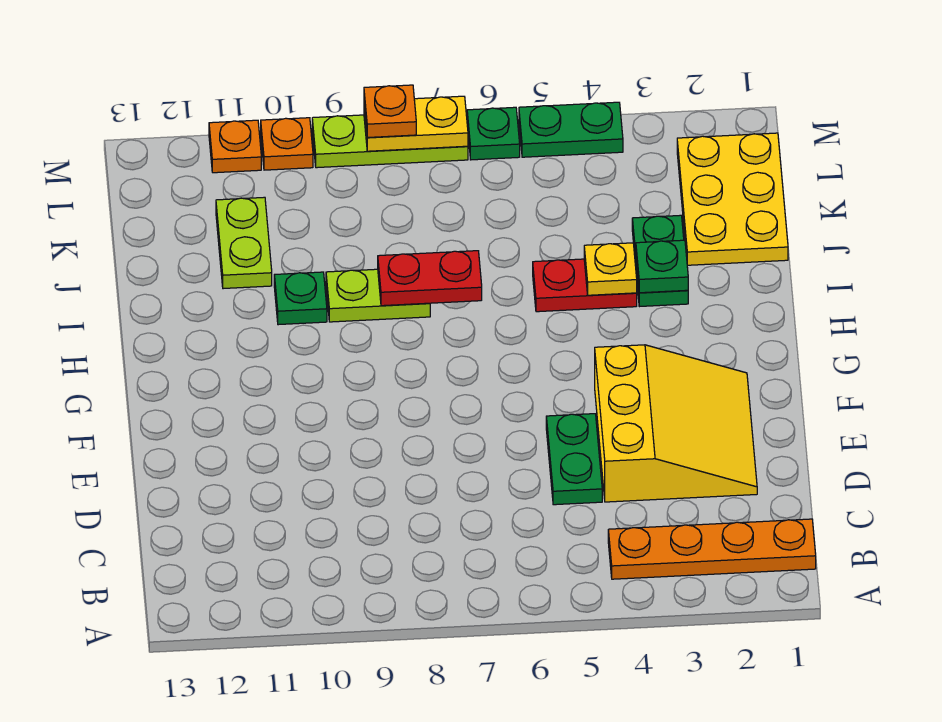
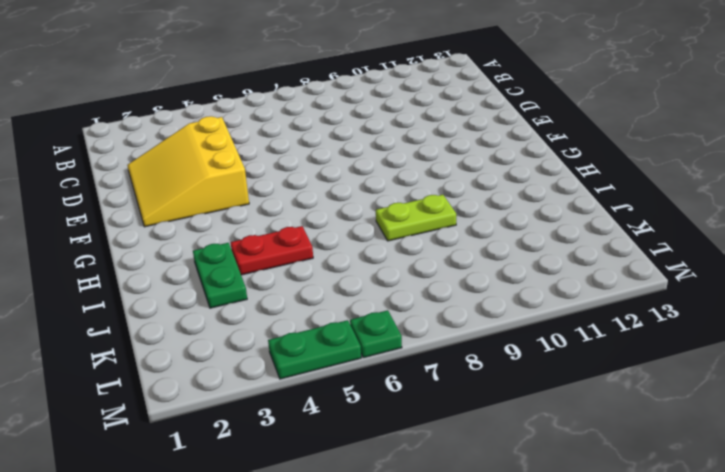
none -> orange 1x4 plate [608,519,816,579]
none -> green 1x2 plate [546,414,602,505]
none -> green 1x1 plate [274,272,327,325]

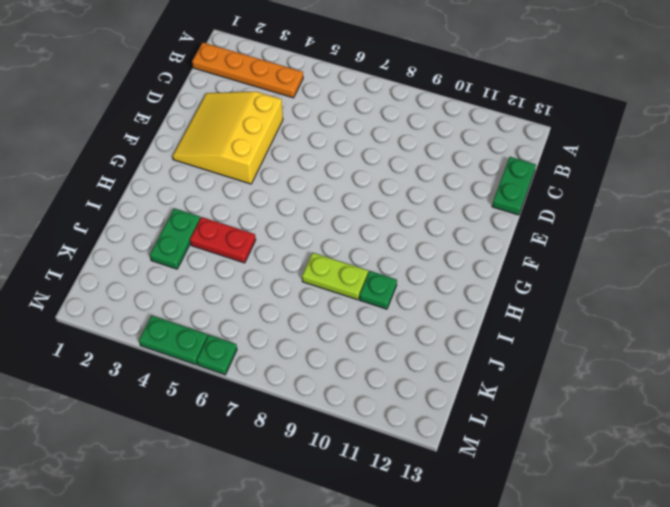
green 1x2 plate [492,157,536,215] -> green 1x2 plate moved to [546,414,602,505]
none -> yellow 2x3 plate [677,133,788,265]
none -> lime 1x2 plate [216,197,272,289]
none -> lime 1x3 plate [312,115,468,168]

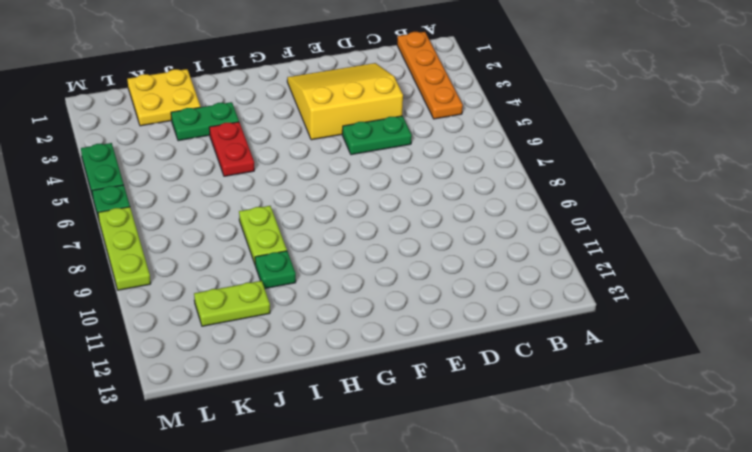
yellow 2x2 plate [127,69,201,126] -> yellow 2x3 plate [677,133,788,265]
none -> orange 1x1 plate [261,118,313,170]
none -> orange 1x1 plate [209,120,261,173]
none -> green 1x1 plate [636,240,688,293]

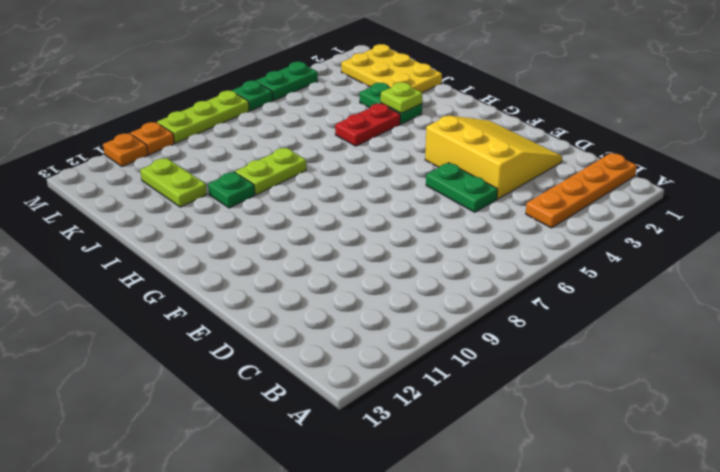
lime 1x1 plate [381,82,423,113] -> green 1x1 plate [636,240,688,293]
none -> yellow 1x1 plate [584,243,637,295]
none -> red 1x2 plate [378,251,482,306]
none -> yellow 1x2 plate [364,96,468,151]

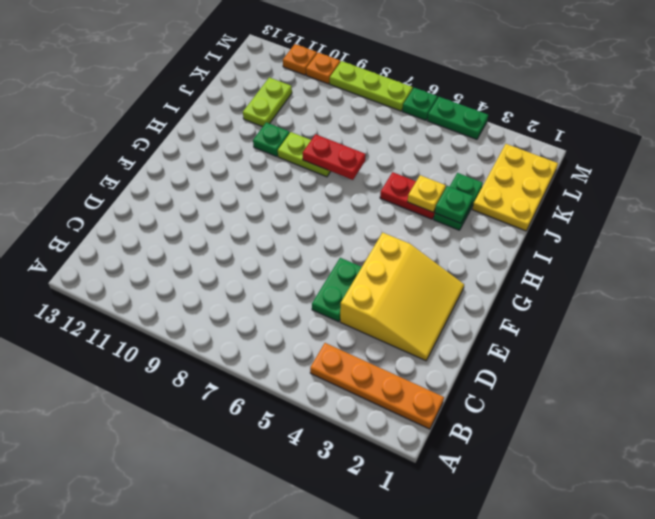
none -> yellow 1x2 plate [364,96,468,151]
none -> orange 1x1 plate [364,85,416,138]

